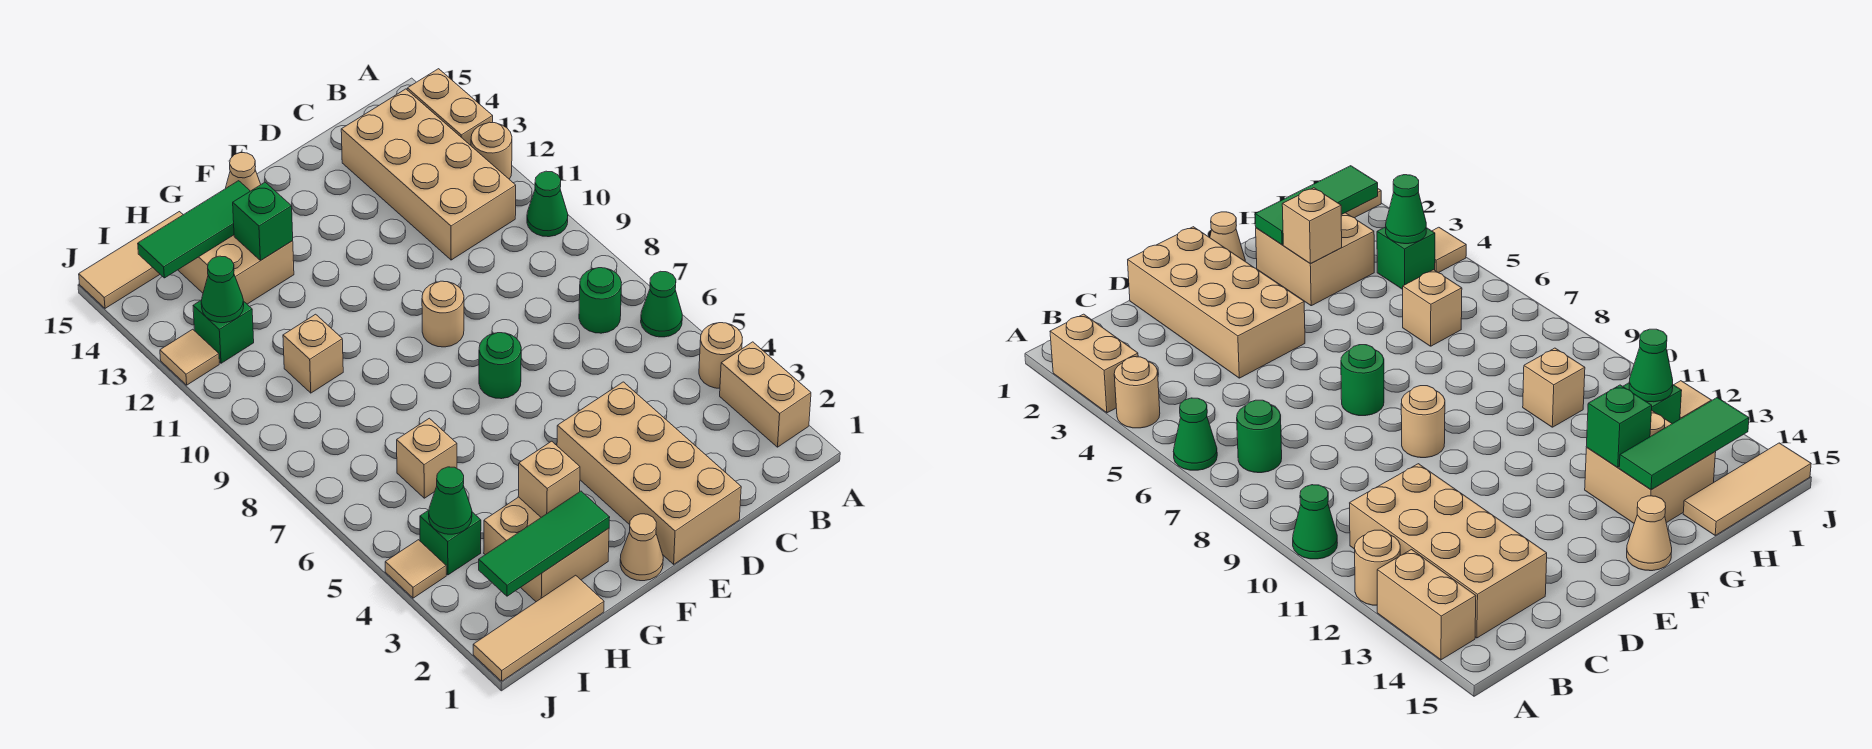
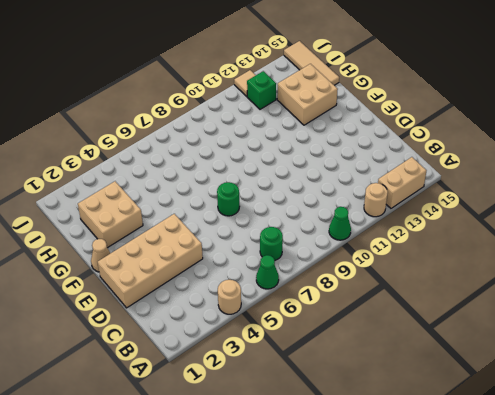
none -> tan 1x2 brick [720,342,811,447]
none -> tan 2x4 brick [341,89,516,260]
none -> tan 1x1 round brick [422,281,464,347]

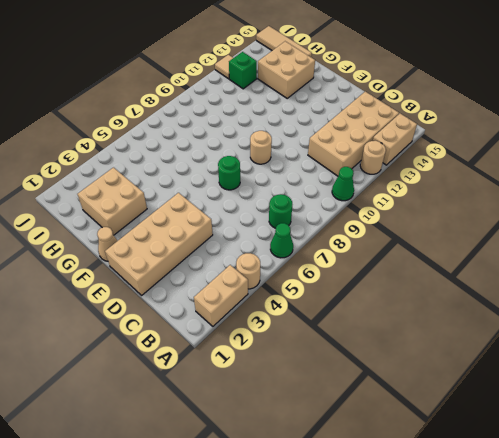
none -> tan 1x1 cone [225,153,261,191]
none -> tan 1x3 tile [473,575,604,681]
none -> tan 1x1 brick [397,418,457,498]

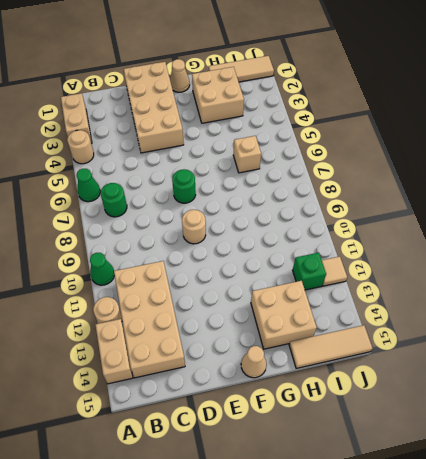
none -> tan 1x1 brick [283,314,343,393]
none -> green 1x1 brick [420,510,481,575]
none -> tan 1x1 tile [385,540,446,598]

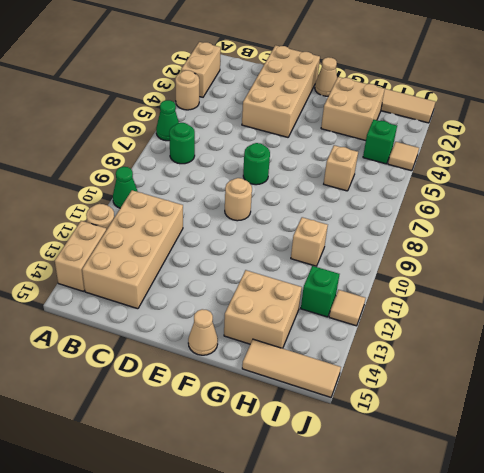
none -> green 1x3 tile [479,491,610,596]
none -> tan 1x1 brick [518,441,580,517]
none -> green 1x1 brick [233,182,293,260]

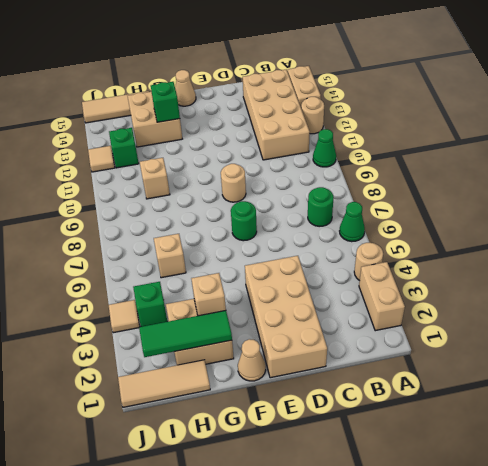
none -> green 1x3 tile [138,181,250,278]
none -> green 1x1 cone [429,467,472,534]
none -> green 1x1 cone [201,256,244,323]

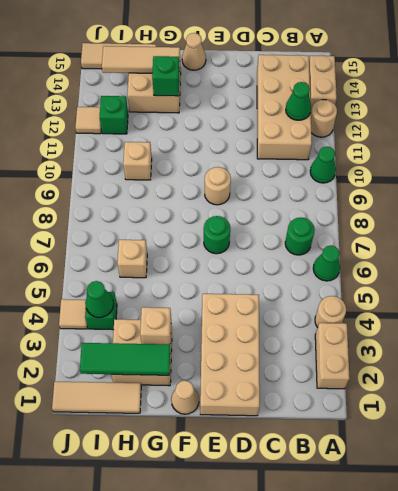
green 1x1 cone [286,82,311,120] -> green 1x1 cone moved to [201,256,244,323]
tan 1x3 tile [102,46,180,73] -> green 1x3 tile [138,181,250,278]

